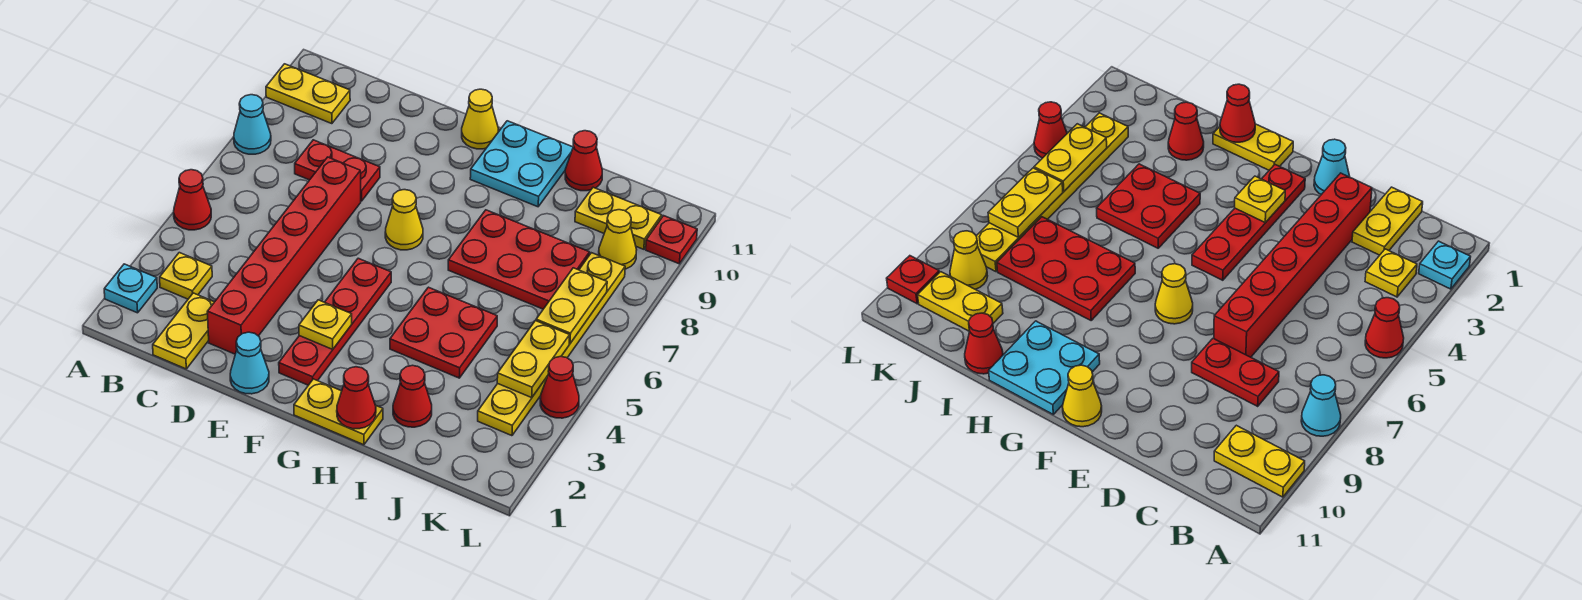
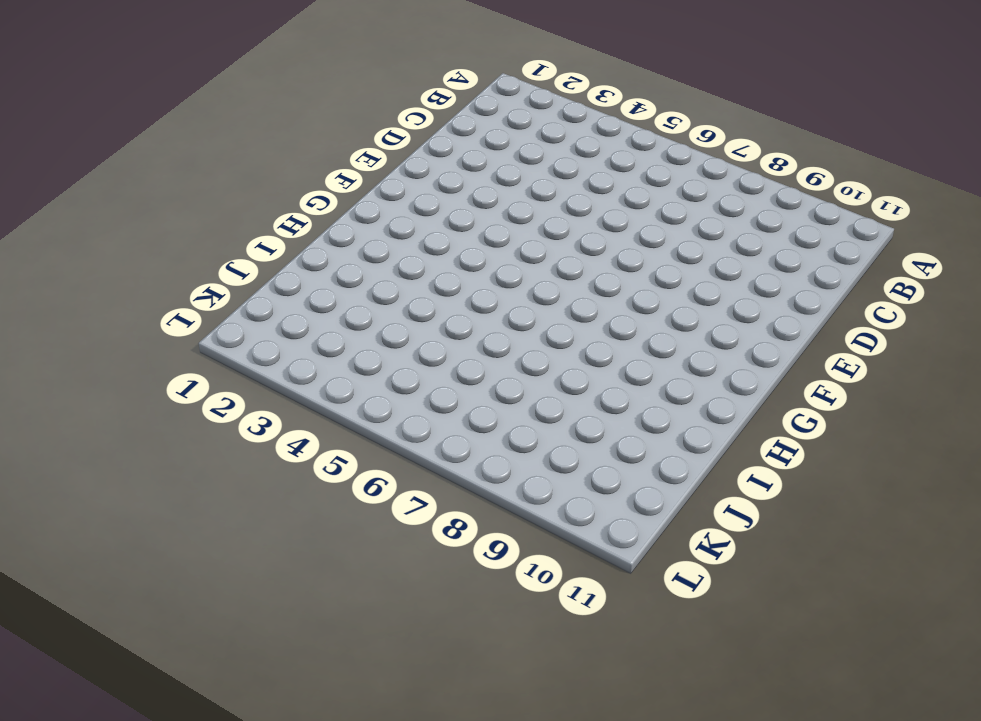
none -> cyan 1x1 plate [104,264,157,313]
none -> red 1x1 cone [174,170,211,230]
none -> cyan 1x1 cone [234,95,271,154]

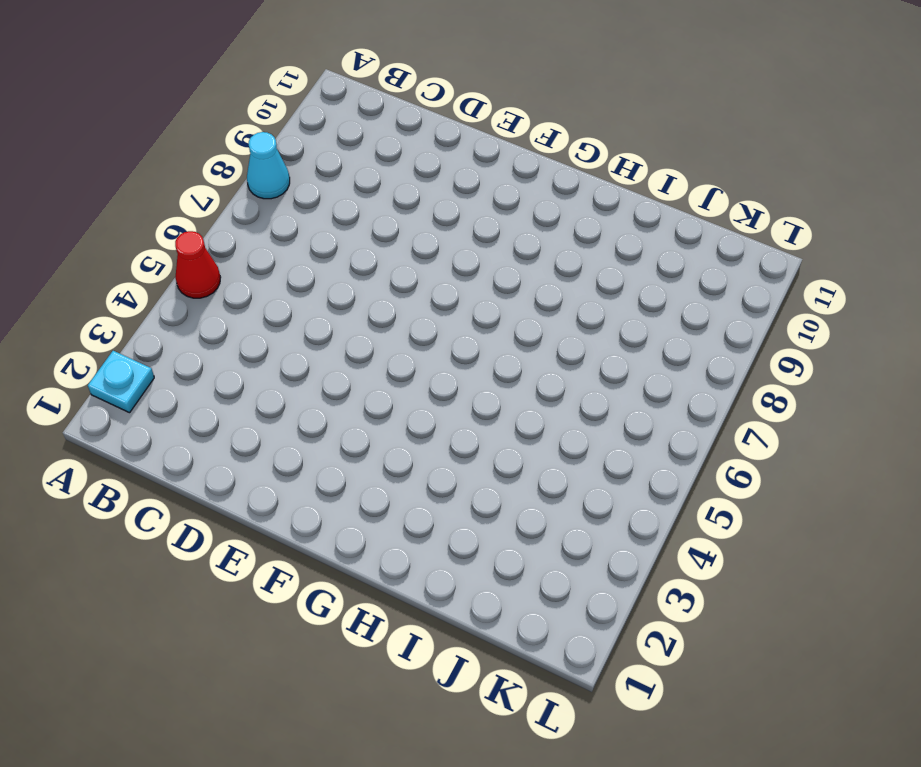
none -> yellow 1x2 plate [266,64,350,124]
none -> yellow 1x1 plate [160,253,212,299]
none -> yellow 1x2 plate [153,293,214,369]

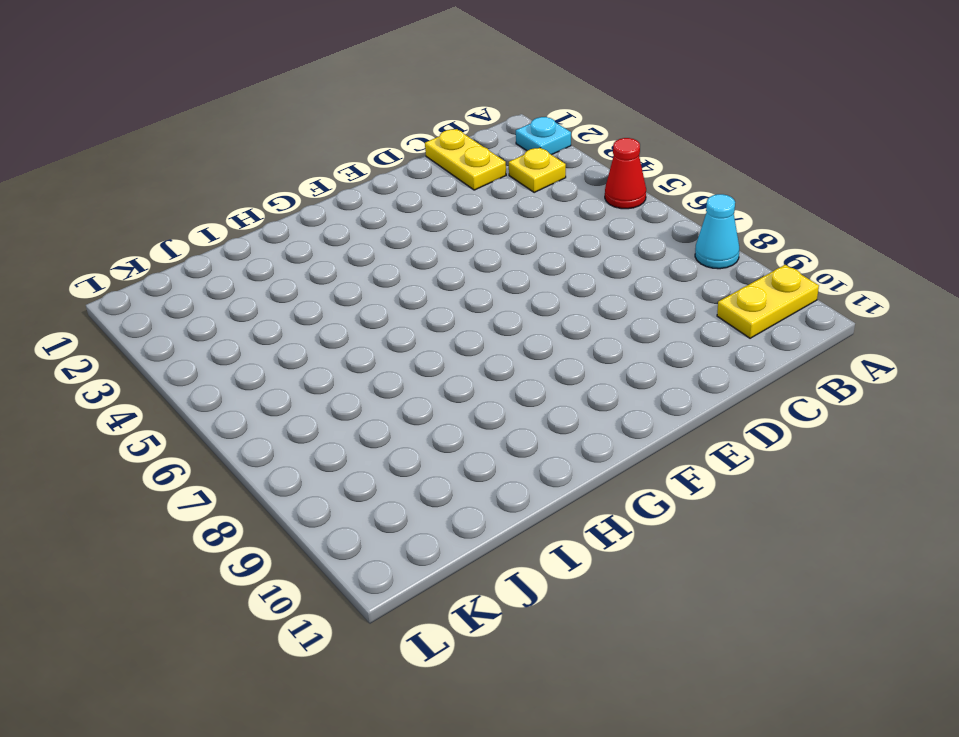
none -> red 1x2 plate [295,140,380,201]
none -> red 1x6 brick [207,157,361,354]
none -> cyan 1x1 cone [230,332,269,394]

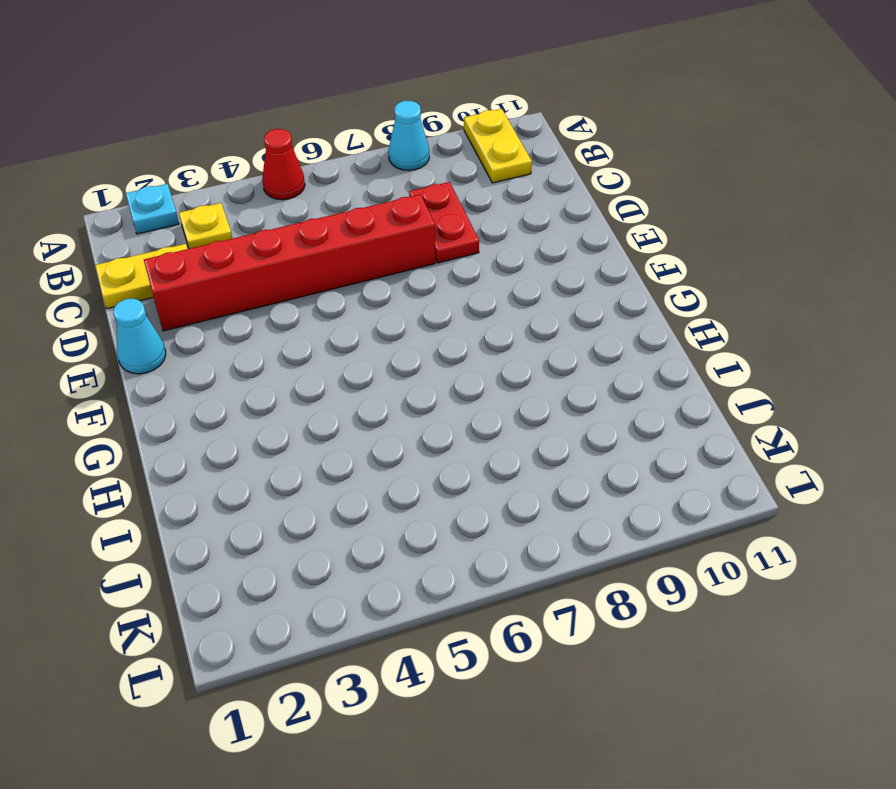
none -> red 1x4 plate [279,258,391,385]
none -> yellow 1x1 cone [385,190,423,250]
none -> yellow 1x1 cone [462,89,498,149]

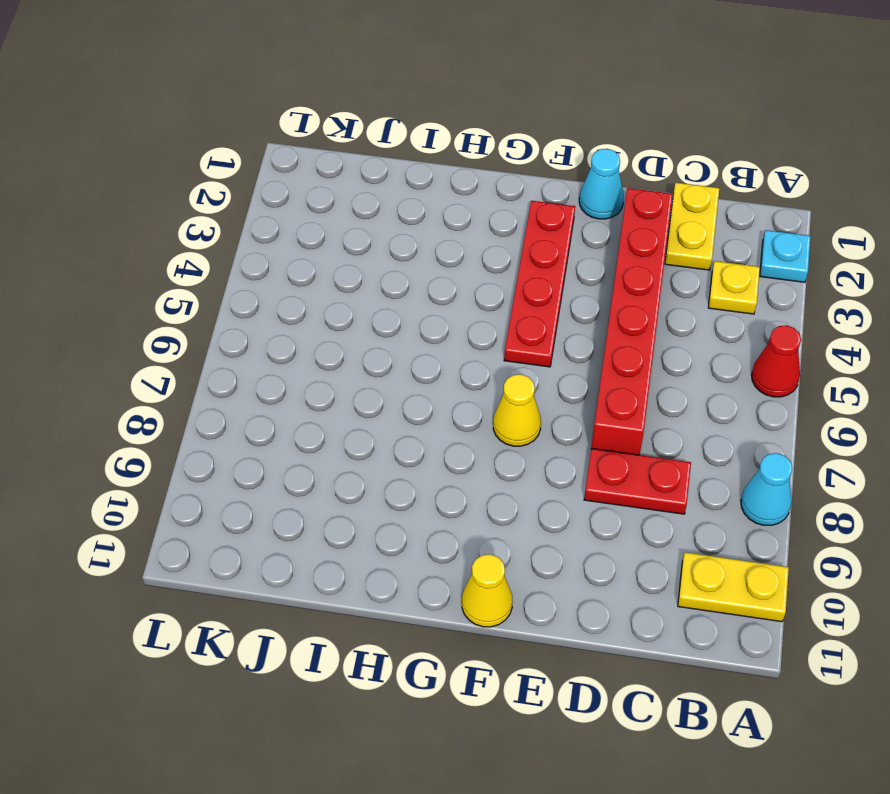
none -> yellow 1x2 plate [294,379,383,445]
none -> cyan 2x2 plate [470,121,573,207]
none -> red 2x2 plate [390,287,497,378]

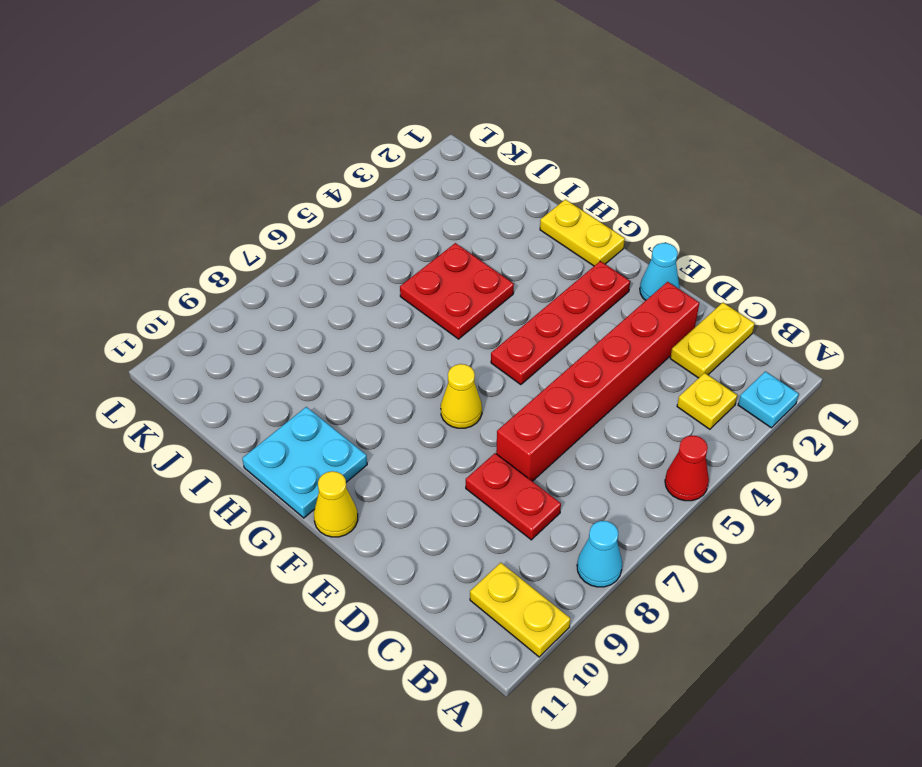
none -> red 2x3 plate [448,210,590,309]
none -> red 1x1 cone [393,365,432,427]
none -> red 1x1 cone [565,131,602,191]

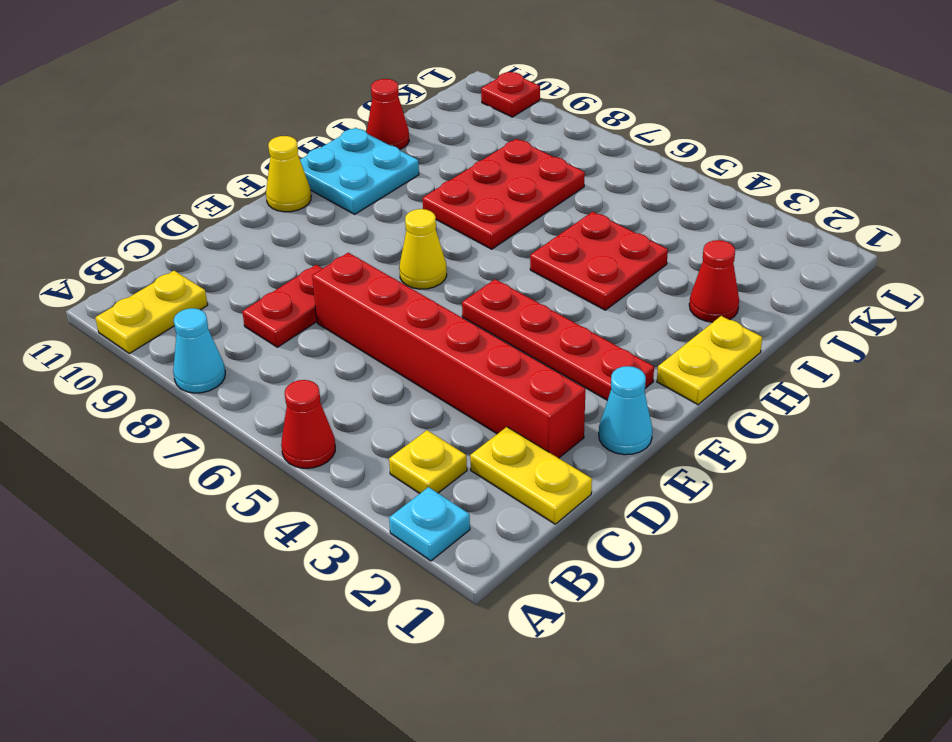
none -> yellow 1x2 plate [575,187,662,249]
none -> yellow 1x6 plate [478,253,625,436]
none -> yellow 1x1 cone [599,210,637,269]

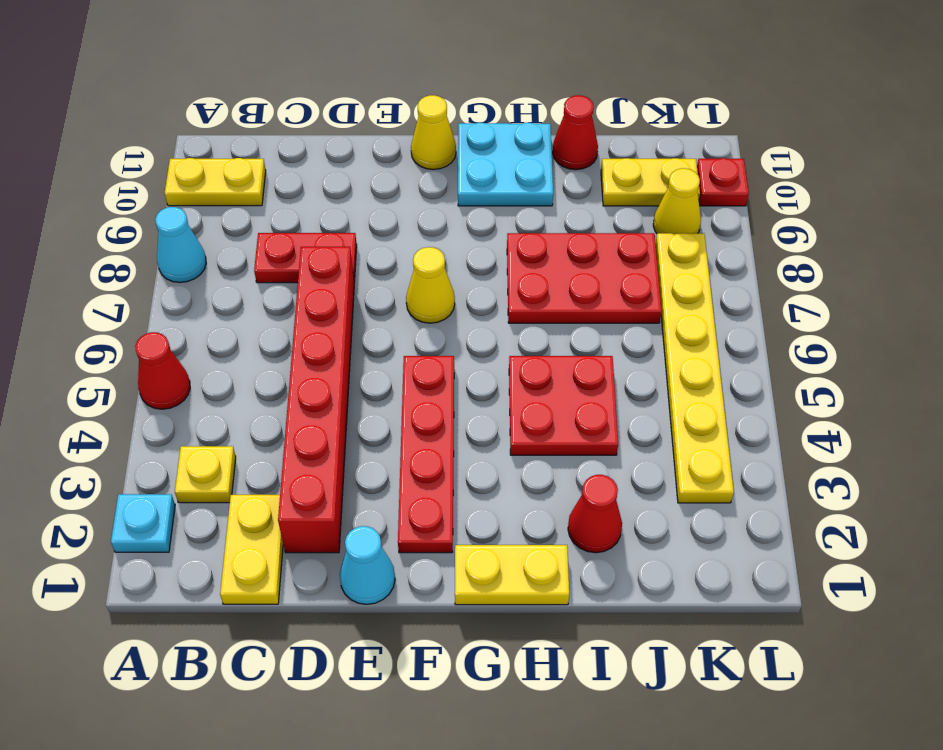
none -> red 1x1 cone [540,356,579,418]
none -> yellow 1x1 plate [299,300,352,350]
none -> red 1x1 cone [337,367,376,429]

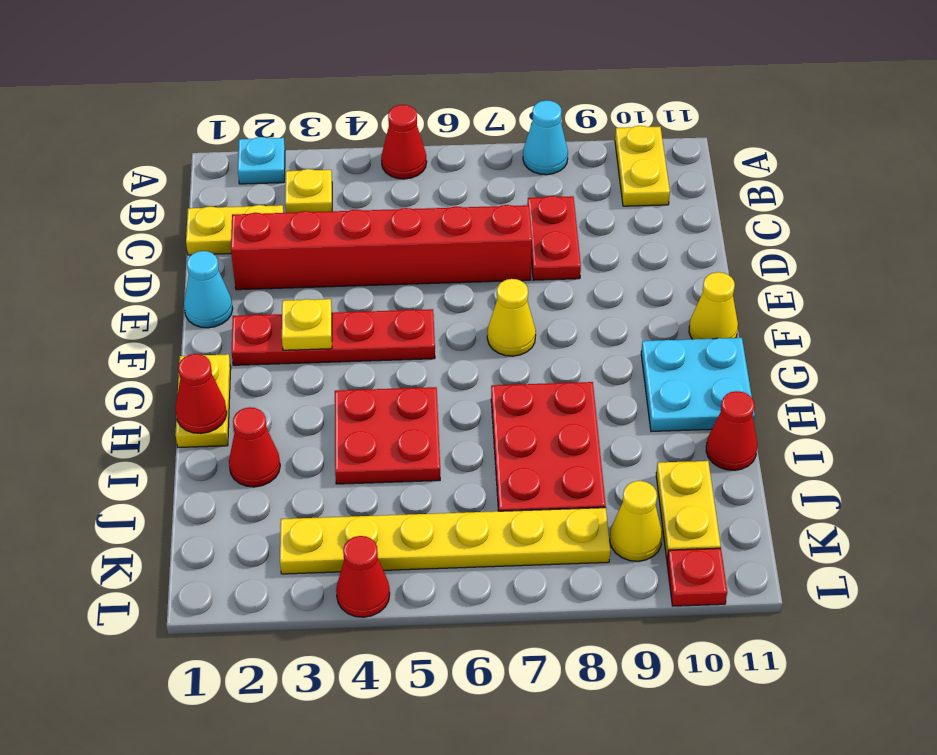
none -> yellow 1x2 plate [497,321,570,398]
none -> yellow 1x2 plate [536,268,607,344]

